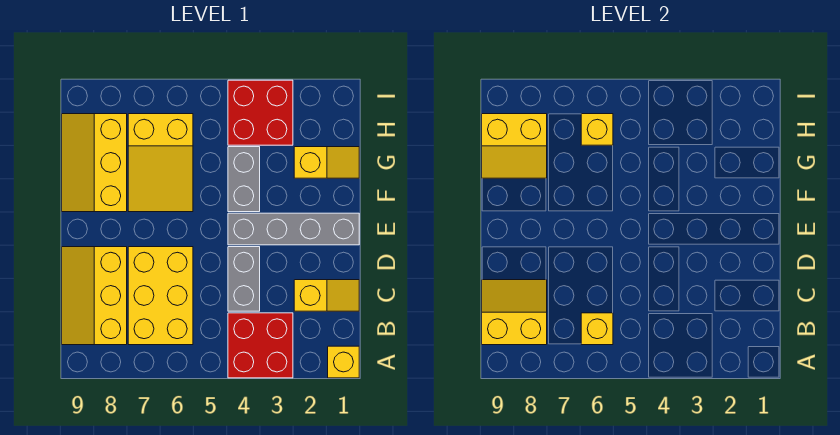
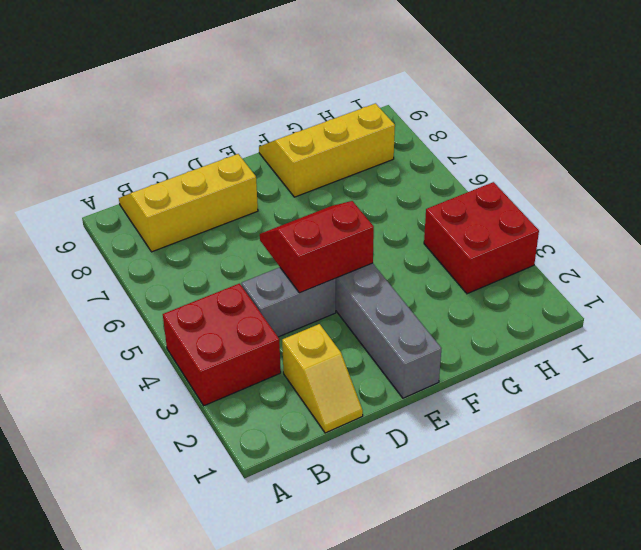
red 2x2 slope [260,201,374,293] -> none
none -> yellow 1x1 brick [328,346,359,378]
none -> yellow 2x3 brick [128,247,193,345]
none -> grey 1x2 brick [228,147,260,212]

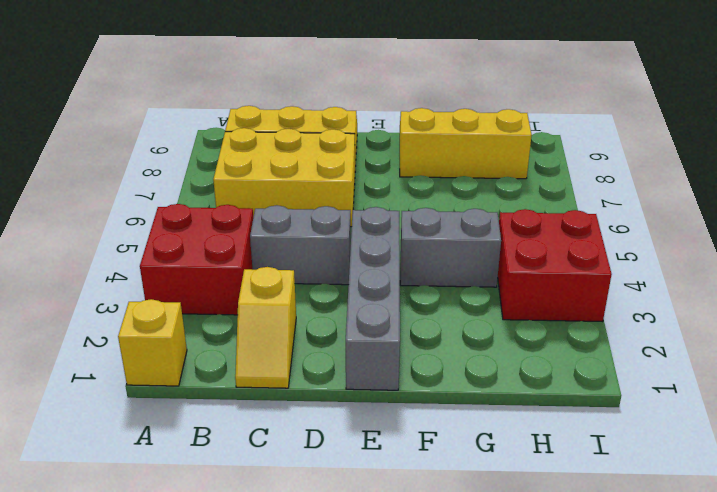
none -> yellow 2x3 slope [128,114,193,212]
none -> yellow 1x2 slope [294,147,359,178]
none -> yellow 1x1 brick [581,313,613,345]

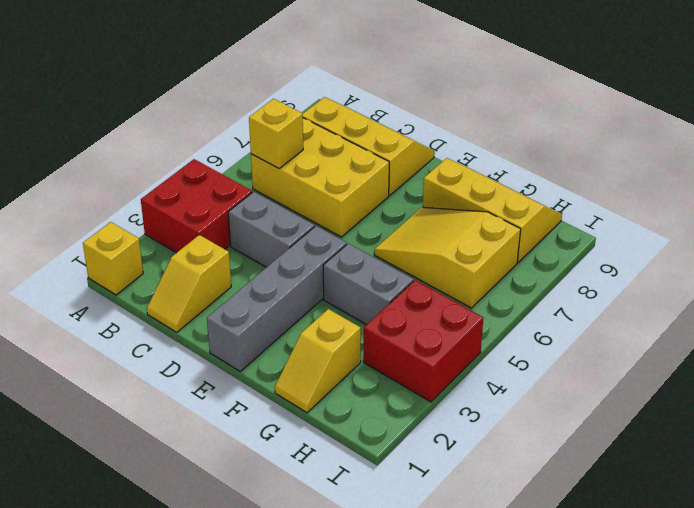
none -> yellow 2x2 slope [482,280,547,345]
none -> yellow 2x2 slope [482,114,547,178]
none -> yellow 1x1 brick [581,114,613,145]

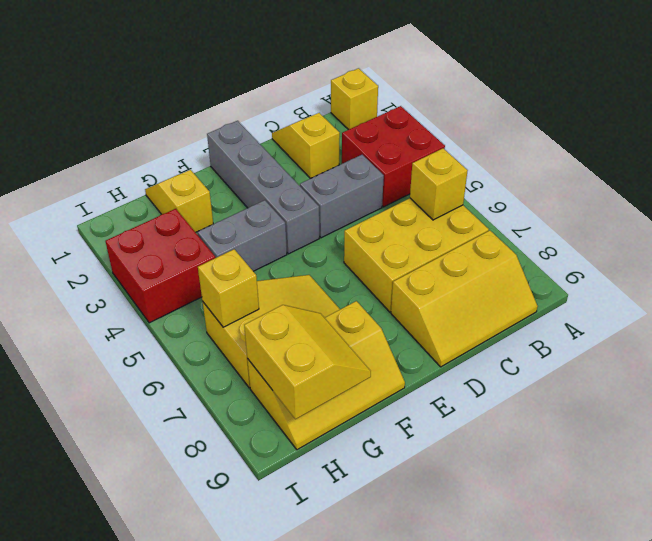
none -> yellow 2x2 slope [482,280,547,345]

